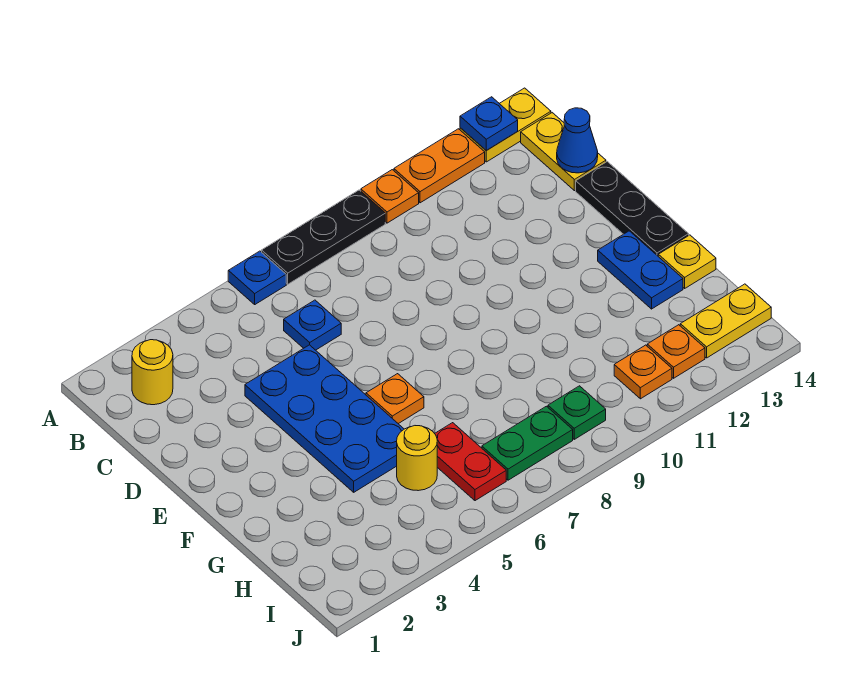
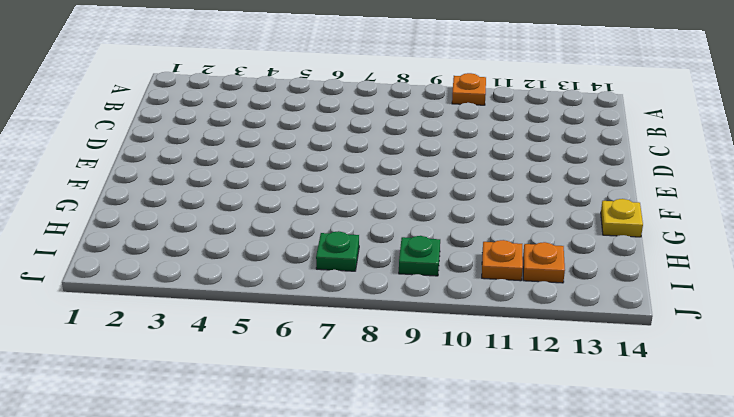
green 1x1 plate [316,231,359,271] -> green 1x2 plate [482,406,573,480]
none -> blue 1x1 plate [228,251,286,304]
none -> black 1x3 plate [262,190,385,284]
none -> orange 1x2 plate [394,129,485,203]

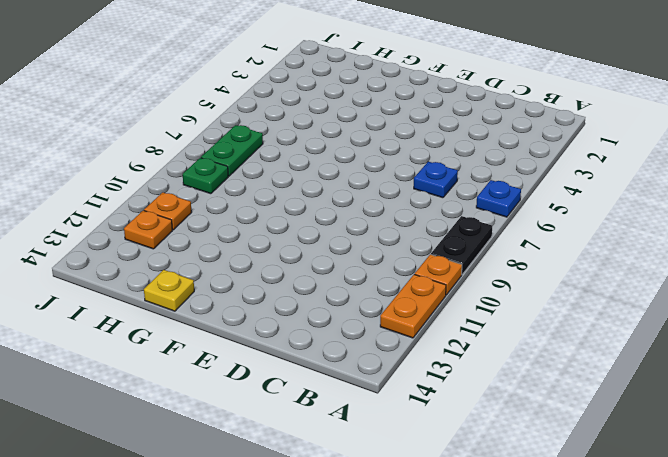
black 1x2 plate [431,216,492,274] -> black 1x3 plate [262,190,385,284]
none -> yellow 1x2 plate [460,88,551,162]
none -> yellow 1x1 round brick [132,340,173,405]
none -> yellow 1x2 plate [521,113,606,191]

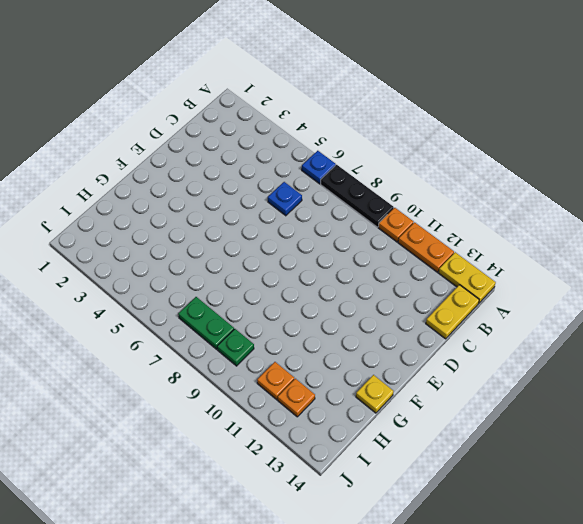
none -> yellow 1x1 round brick [132,340,173,405]
none -> blue 2x4 plate [245,345,404,492]
none -> black 1x3 plate [576,162,689,256]

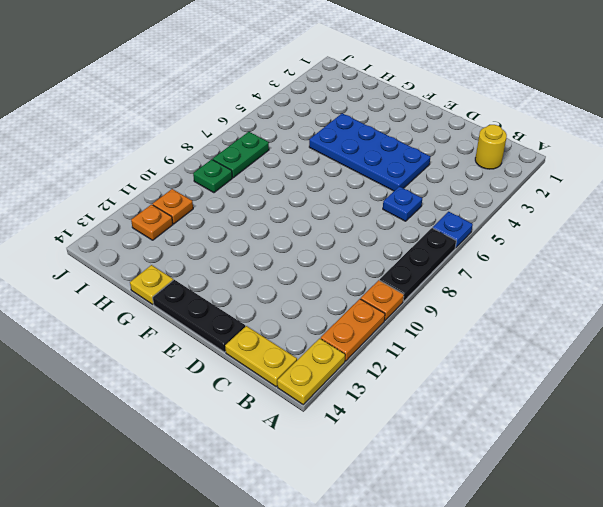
none -> orange 1x1 plate [366,374,424,424]
none -> blue 1x2 plate [598,231,683,309]
none -> yellow 1x1 round brick [397,426,437,491]

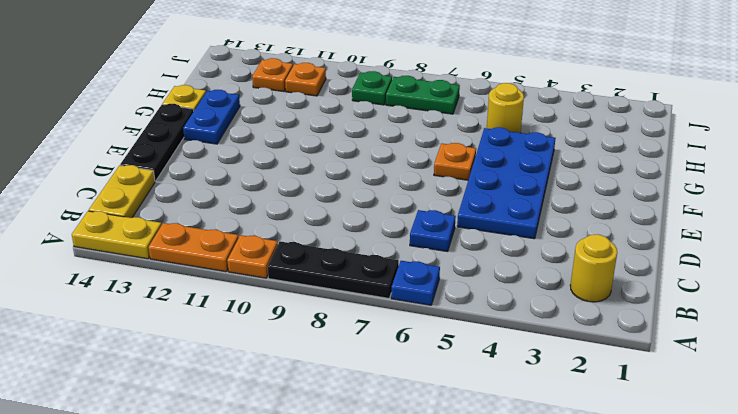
none -> red 1x2 plate [435,423,506,501]
none -> yellow 1x2 plate [680,284,771,358]
none -> blue 1x1 plate [460,97,518,150]

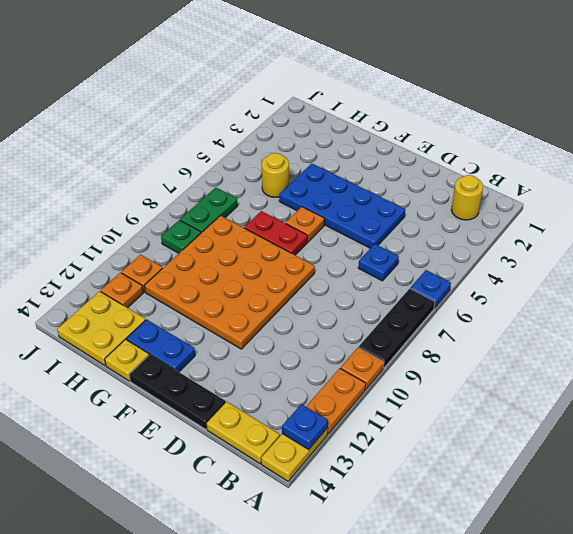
orange 4x4 plate [144,216,315,349] -> none
red 1x2 plate [244,211,308,255] -> red 1x2 plate moved to [435,423,506,501]
yellow 2x2 plate [57,291,146,366] -> yellow 1x2 plate [680,284,771,358]
none -> blue 1x1 cone [557,108,598,173]

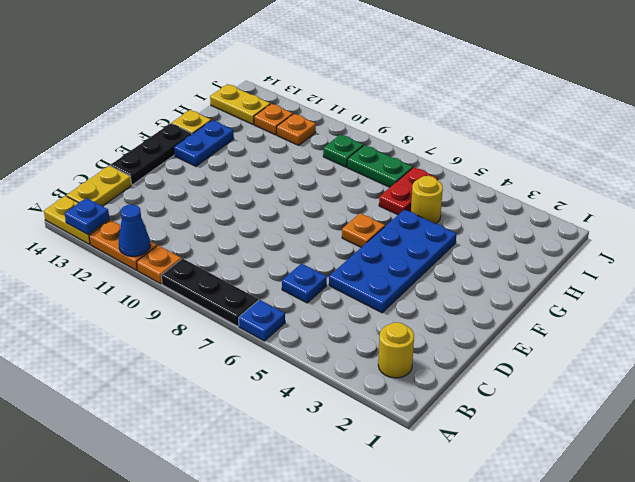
blue 1x1 cone [119,204,150,256] -> blue 1x1 cone moved to [557,108,598,173]

